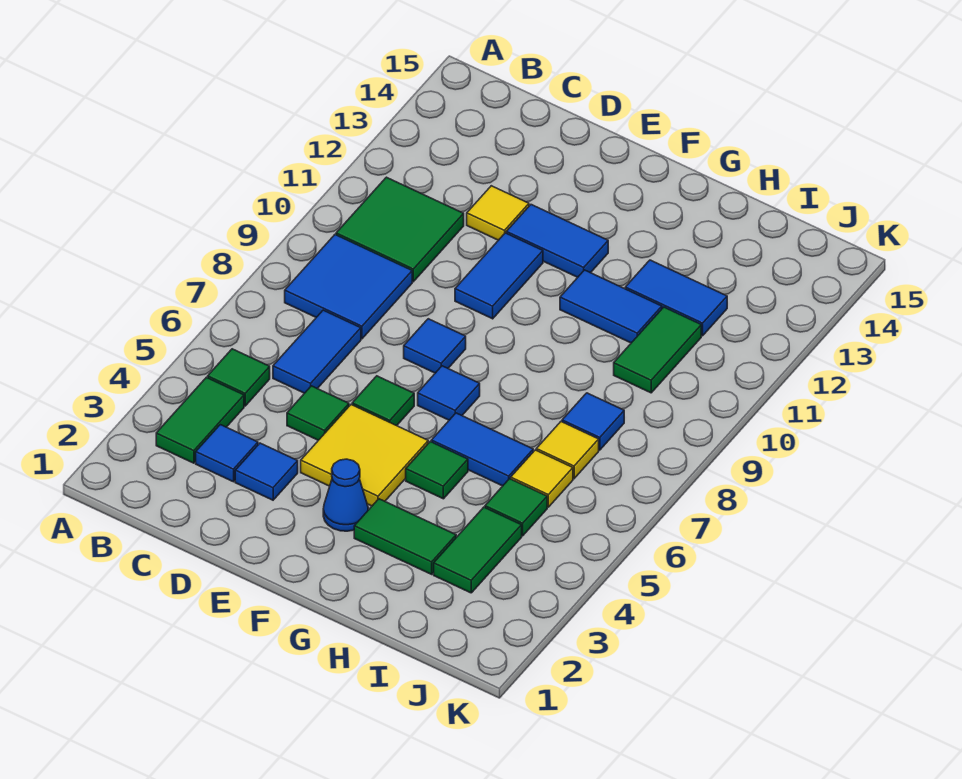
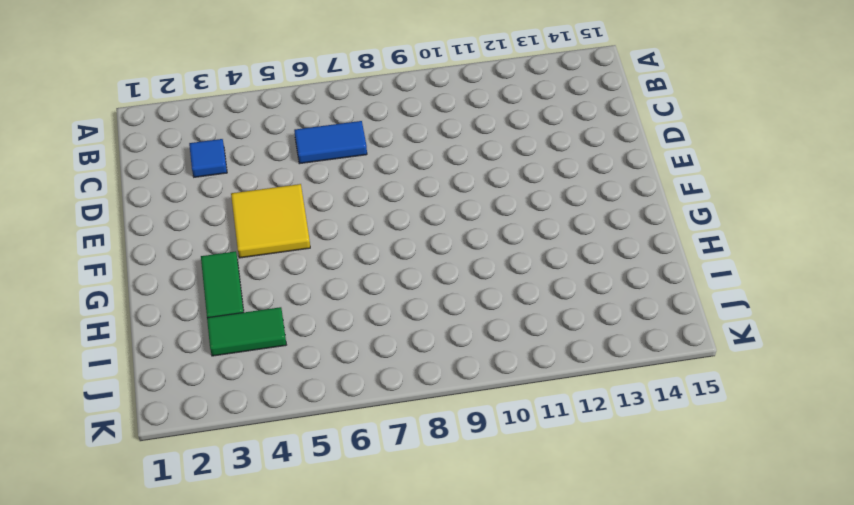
none -> green 1x2 tile [156,377,244,463]
none -> green 1x1 tile [208,349,270,406]
none -> blue 2x2 tile [285,235,412,339]

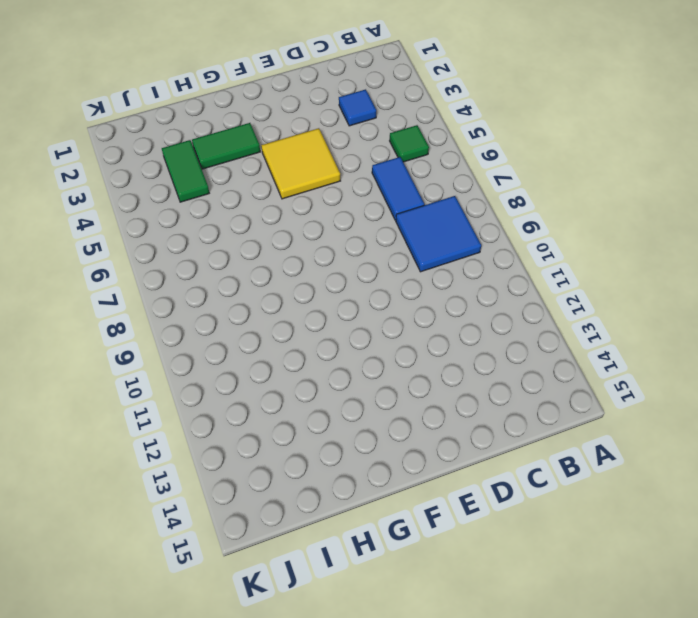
none -> green 1x2 tile [156,377,244,463]
none -> green 2x2 tile [336,177,464,282]
none -> blue 1x1 tile [235,443,298,500]

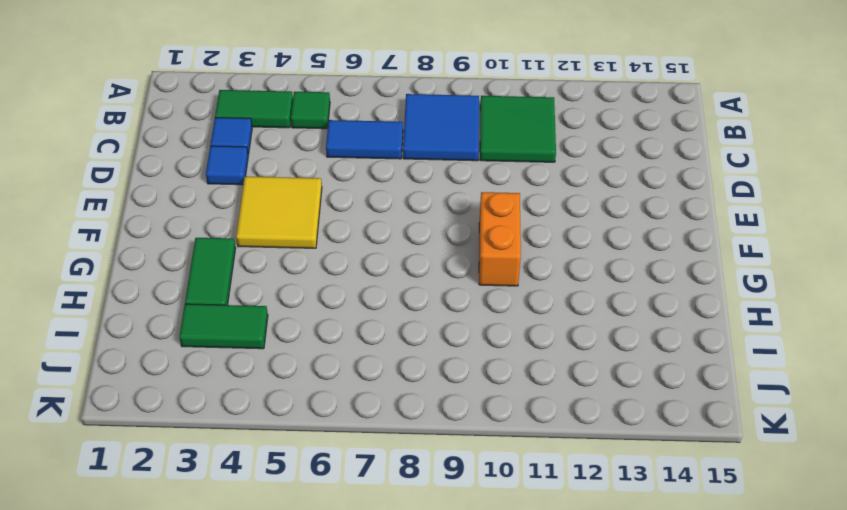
orange 1x2 brick [479,192,521,286] -> none
none -> green 1x1 tile [287,386,349,440]
none -> yellow 1x1 tile [467,186,529,240]
none -> green 1x1 tile [352,376,414,426]

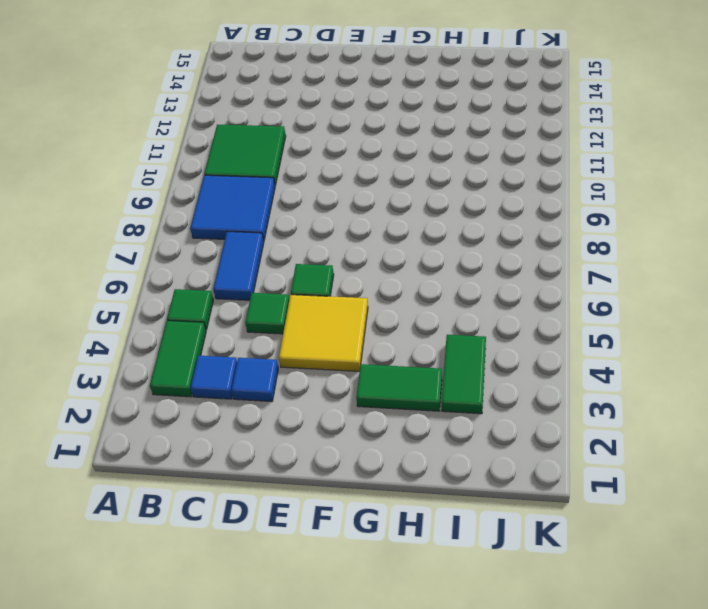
none -> yellow 1x1 tile [467,186,529,240]
none -> blue 1x1 tile [404,319,466,373]
none -> blue 1x2 tile [455,233,543,319]

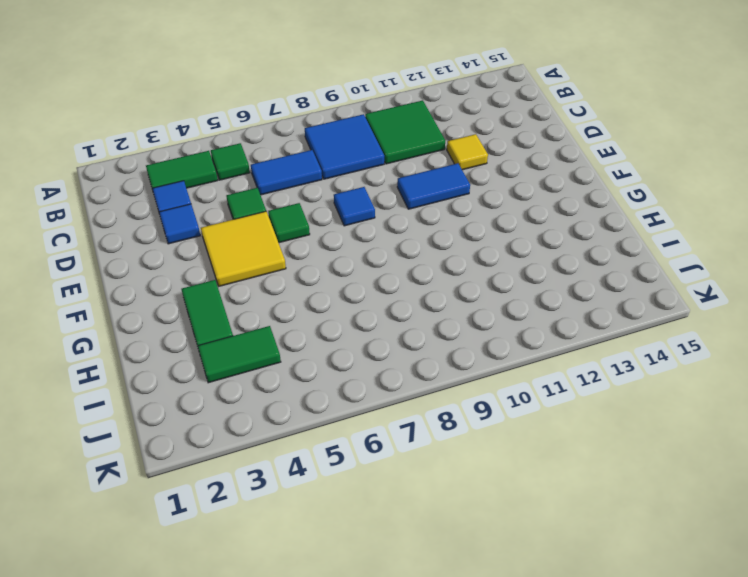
none -> blue 1x2 tile [506,205,608,277]
none -> blue 1x1 cone [323,459,368,531]
none -> blue 1x1 tile [418,366,480,420]

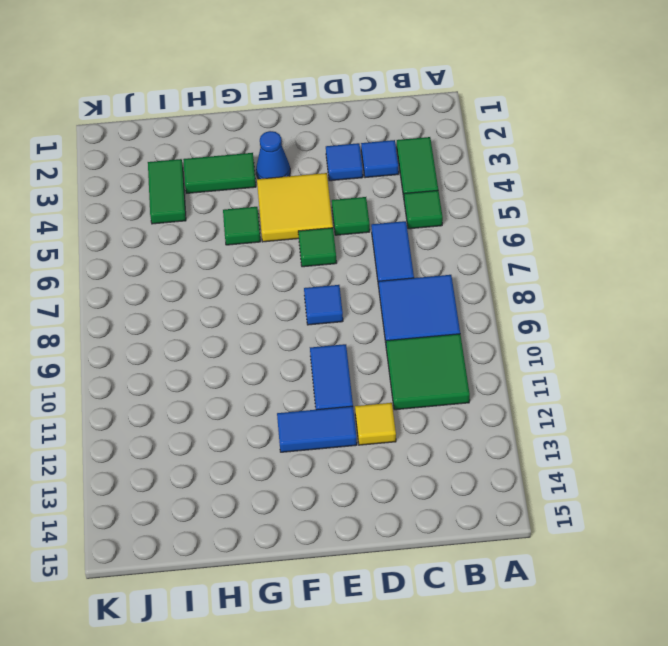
none -> blue 1x1 tile [418,366,480,420]
none -> blue 1x2 tile [431,413,533,486]
none -> blue 1x2 tile [560,270,662,343]

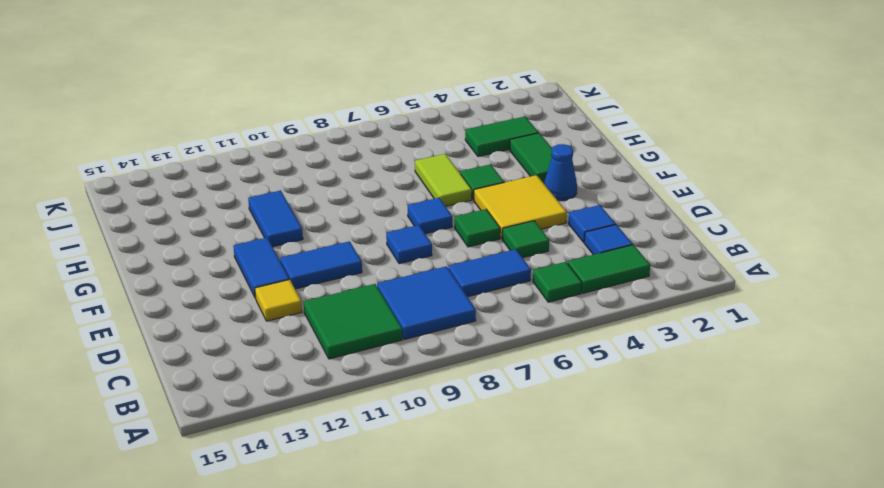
lime 1x2 tile [415,154,472,206] -> blue 1x2 tile [431,413,533,486]
none -> blue 1x2 tile [625,260,727,336]
none -> green 1x1 tile [485,479,547,536]
none -> yellow 1x1 tile [511,450,573,507]

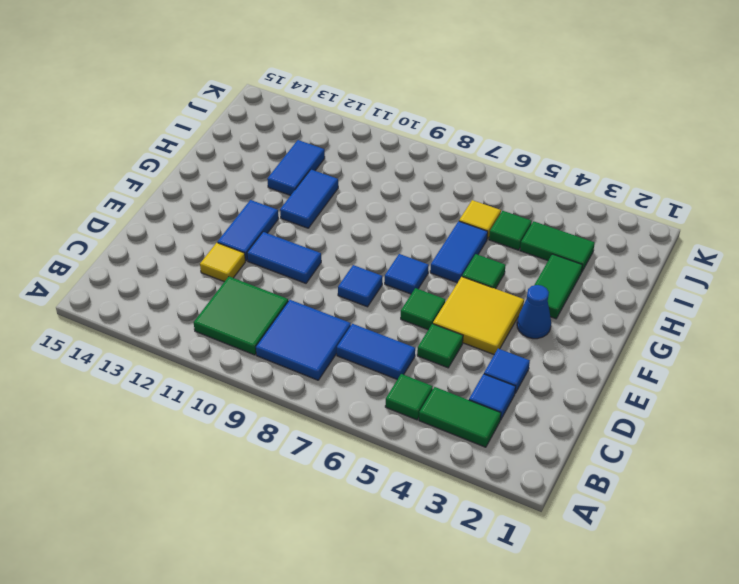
none -> yellow 1x1 tile [536,422,599,479]
none -> blue 1x1 tile [562,393,624,450]
none -> green 1x2 tile [614,307,701,393]

